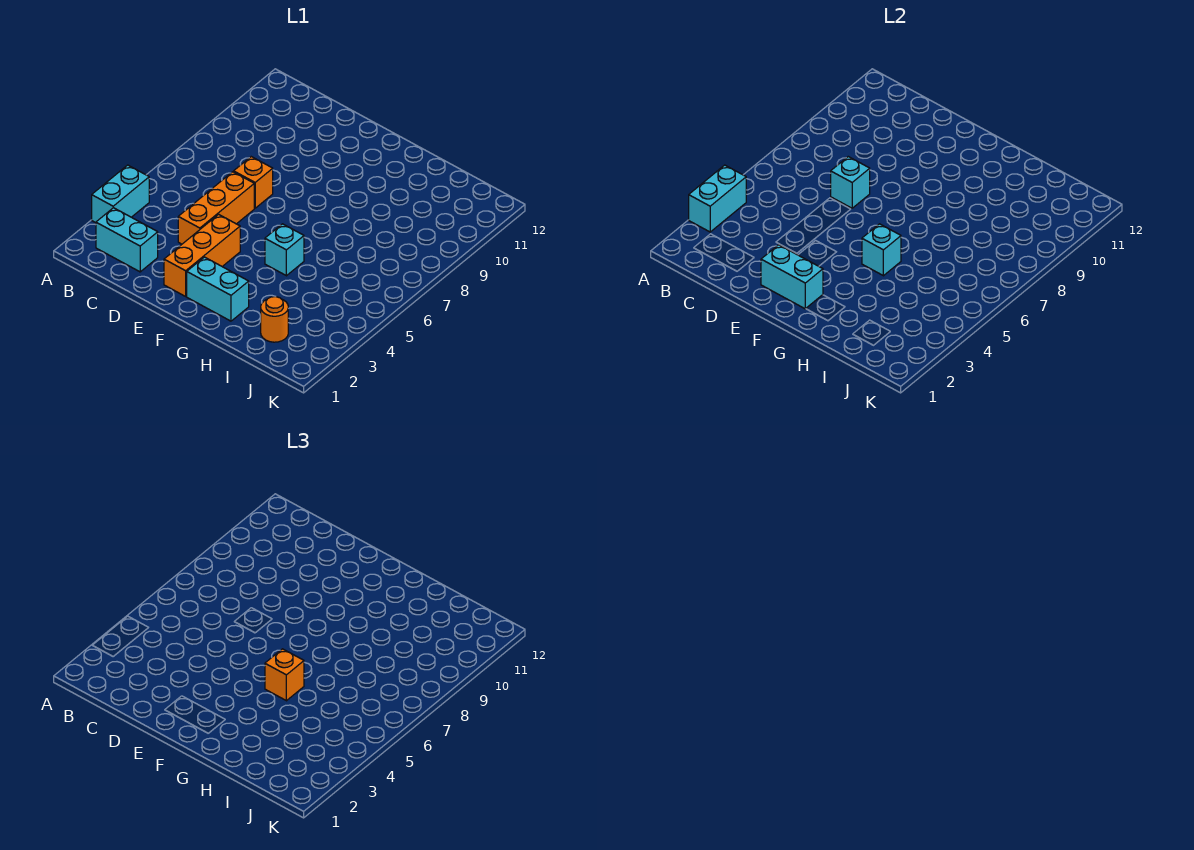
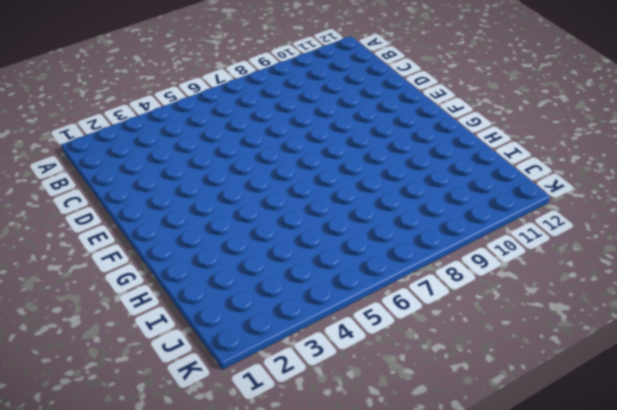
none -> cyan 1x2 brick [92,165,149,223]
none -> cyan 1x2 brick [96,208,158,272]
none -> orange 1x3 brick [178,172,254,244]

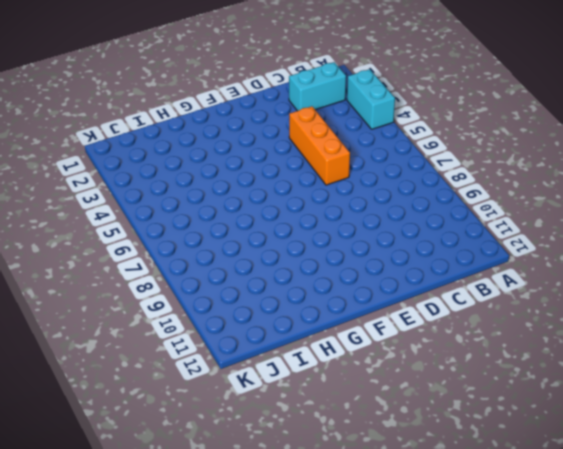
none -> orange 1x1 brick [234,157,273,208]
none -> orange 1x3 brick [164,214,240,296]
none -> cyan 1x2 brick [187,257,249,321]

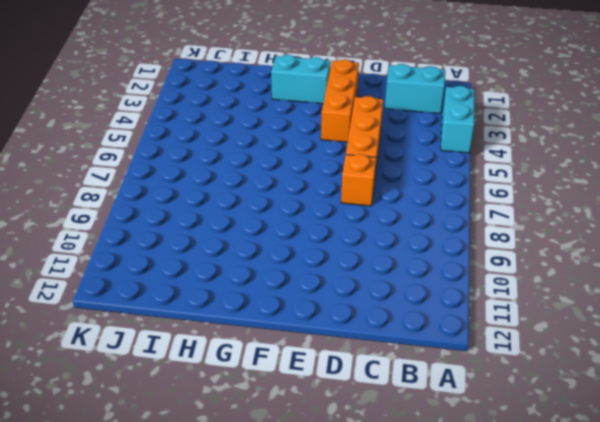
none -> cyan 1x1 brick [265,224,304,276]
none -> orange 1x1 round brick [261,297,288,342]
none -> cyan 1x2 brick [689,165,746,232]

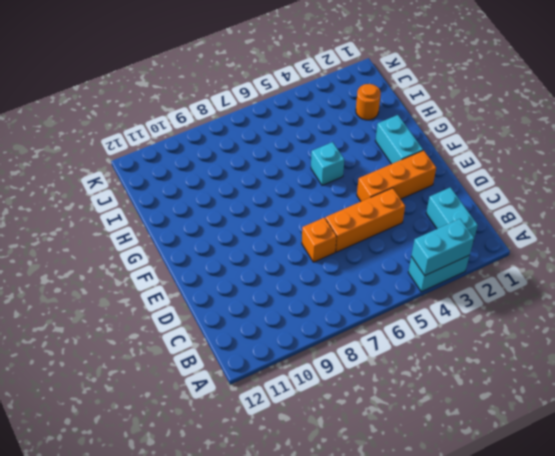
none -> cyan 1x1 brick [831,157,870,208]
none -> cyan 1x2 brick [761,245,823,309]
none -> cyan 1x1 brick [862,224,901,276]

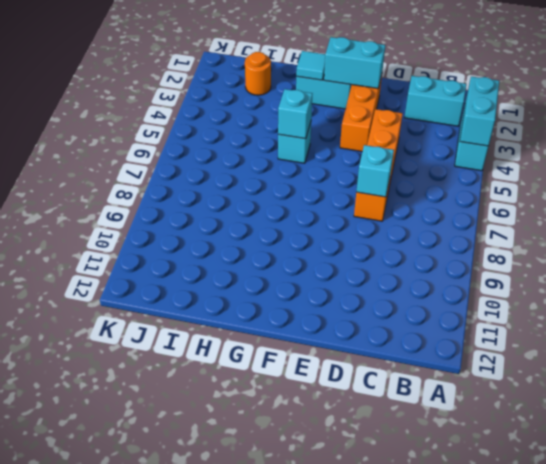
cyan 1x1 tile [296,51,325,80] -> none
none -> orange 1x1 brick [265,649,304,701]

